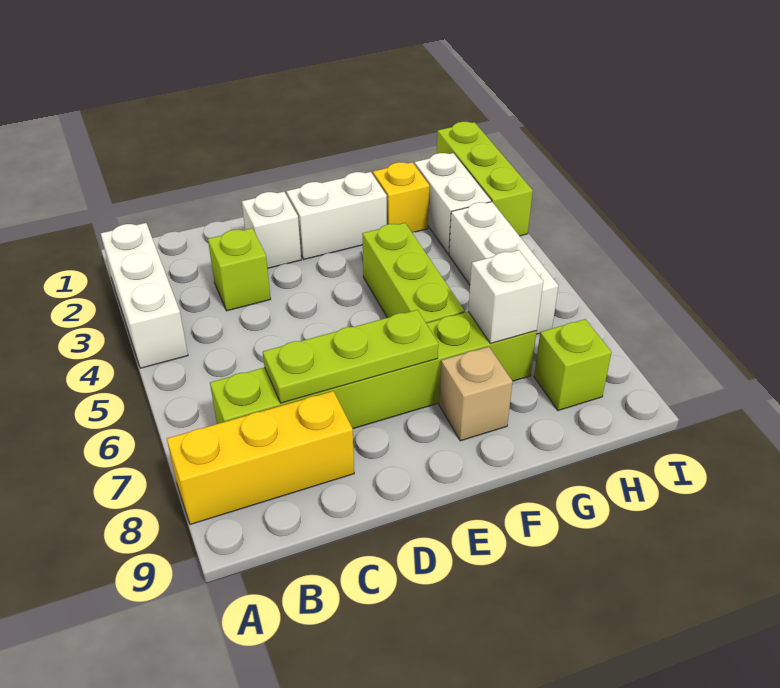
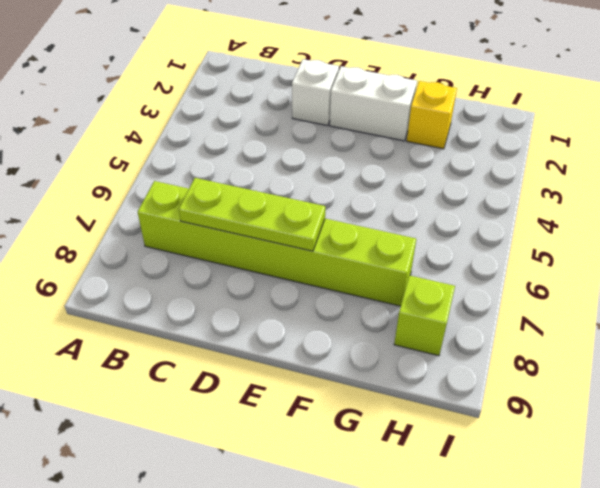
none -> white 1x3 brick [101,223,188,368]
none -> yellow 1x3 brick [167,391,354,525]
none -> lime 1x1 brick [208,228,271,311]

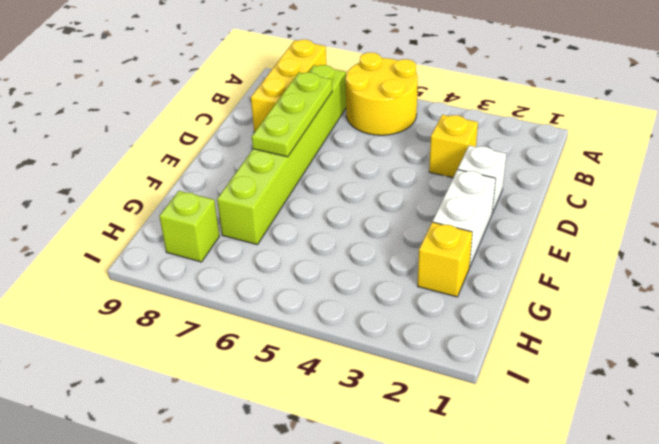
yellow 2x2 round brick [345,53,418,135] -> none
yellow 1x1 brick [429,115,478,178] -> lime 1x1 brick [208,228,271,311]
none -> white 1x3 brick [101,223,188,368]
none -> lime 1x3 brick [362,223,465,323]
none -> tan 1x1 brick [439,347,513,441]

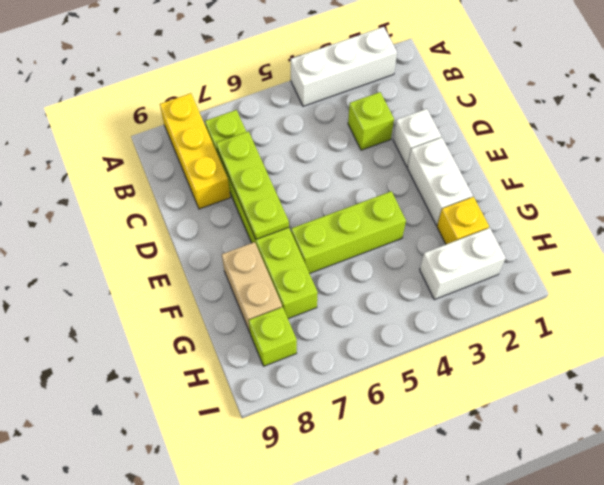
tan 1x2 brick [222,242,282,332] -> tan 1x1 brick [439,347,513,441]
none -> white 1x3 brick [449,202,558,334]
none -> lime 1x3 brick [437,122,533,236]
none -> white 1x1 brick [468,250,543,344]

